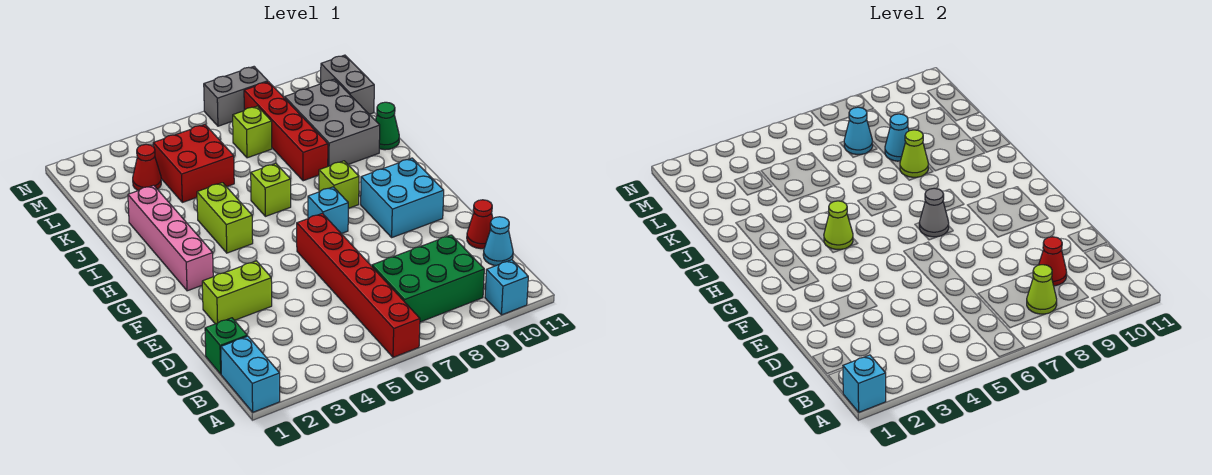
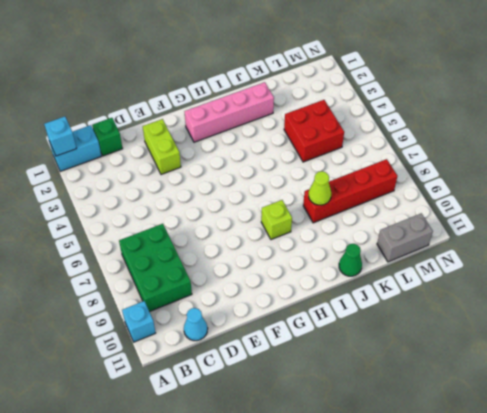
none -> red 1x6 brick [297,213,420,357]
none -> red 1x1 cone [467,200,493,249]
none -> cyan 2x2 brick [361,158,444,237]
none -> cyan 1x1 brick [308,187,348,234]

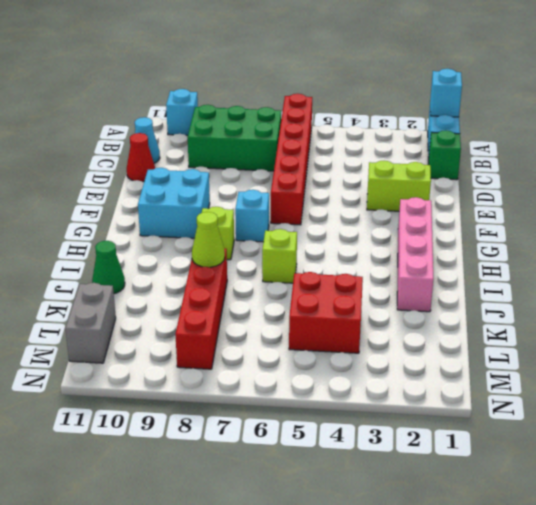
none -> lime 1x2 brick [197,183,253,253]
none -> grey 2x3 brick [285,79,380,166]
none -> red 1x1 cone [133,144,161,191]
none -> lime 1x1 brick [233,106,272,158]

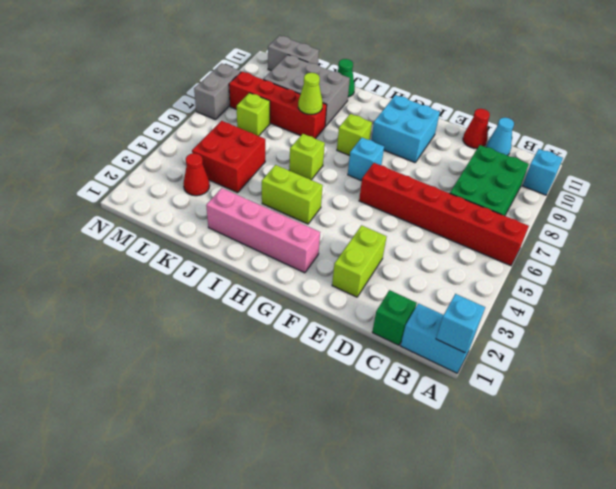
none -> lime 1x1 cone [1027,265,1057,314]
none -> red 1x1 cone [1039,237,1067,286]
none -> grey 1x1 cone [919,188,949,237]
none -> lime 1x1 cone [824,201,853,249]

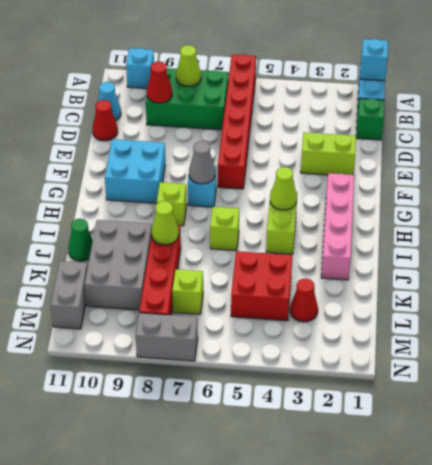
none -> cyan 1x1 cone [885,114,909,161]
none -> cyan 1x1 cone [844,107,873,154]

